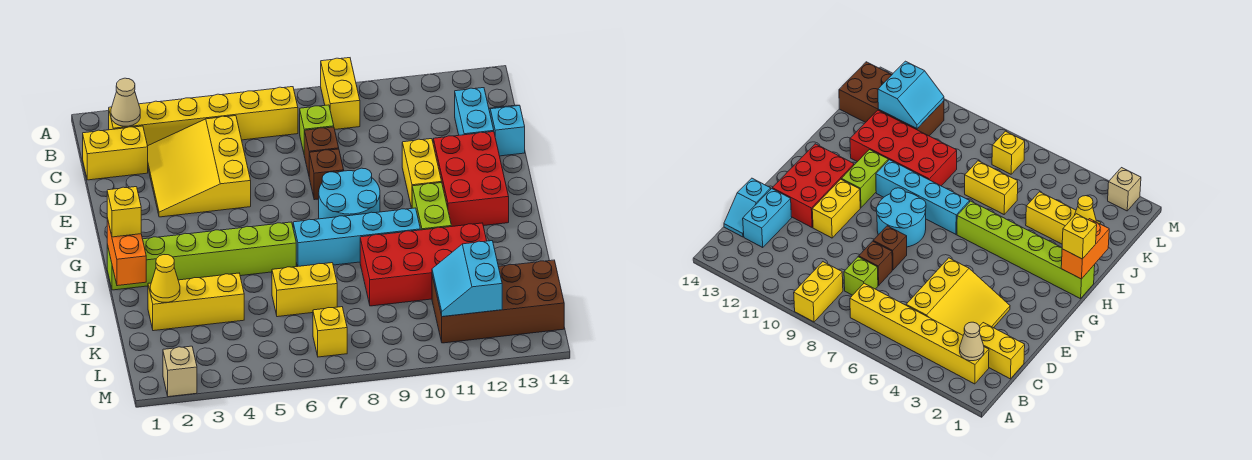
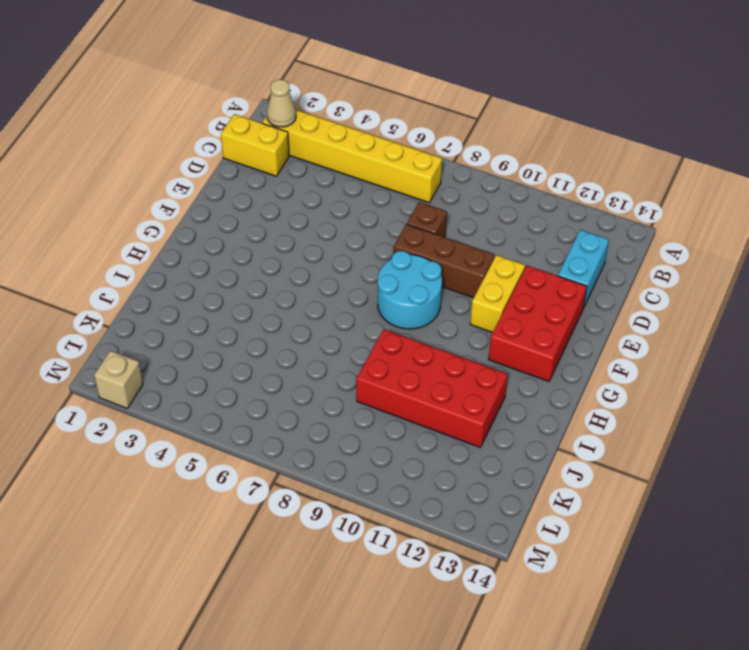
brown 1x3 brick [394,224,495,298] -> brown 1x1 brick [309,149,344,200]
none -> yellow 1x2 brick [321,58,360,129]
none -> yellow 3x3 slope [148,116,251,217]
none -> lime 1x1 brick [300,105,334,152]

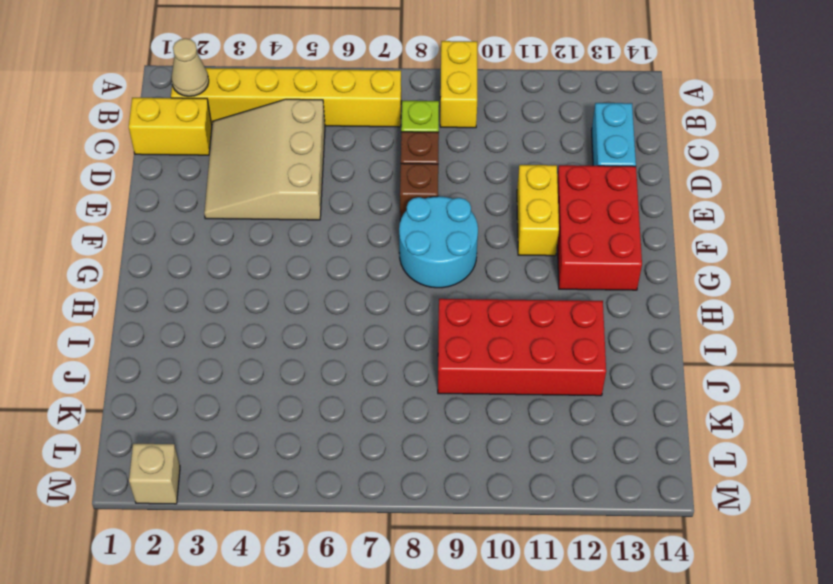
tan 3x3 slope [204,99,325,220] -> yellow 3x3 slope [148,116,251,217]
none -> cyan 1x2 slope [489,105,525,156]
none -> lime 1x2 brick [412,183,451,230]
none -> lime 1x6 brick [107,222,296,290]

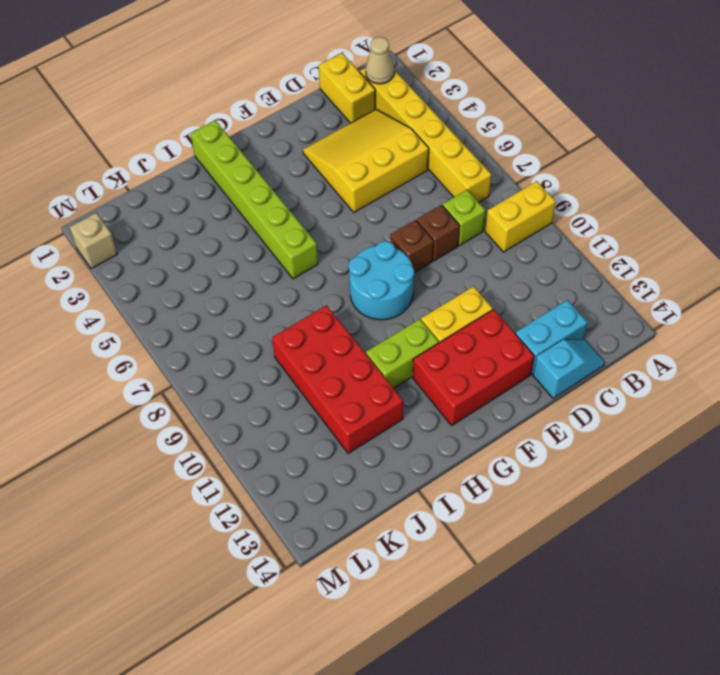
none -> cyan 1x4 brick [293,208,420,267]
none -> yellow 1x3 brick [148,273,244,331]
none -> yellow 1x2 brick [272,263,337,317]

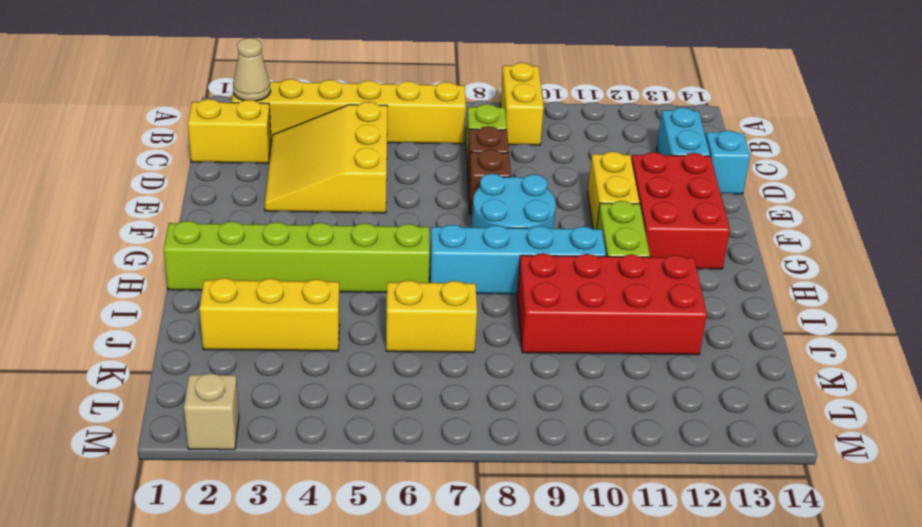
none -> brown 2x4 brick [432,260,564,343]
none -> yellow 1x1 brick [313,307,347,357]
none -> orange 1x2 brick [107,218,146,286]

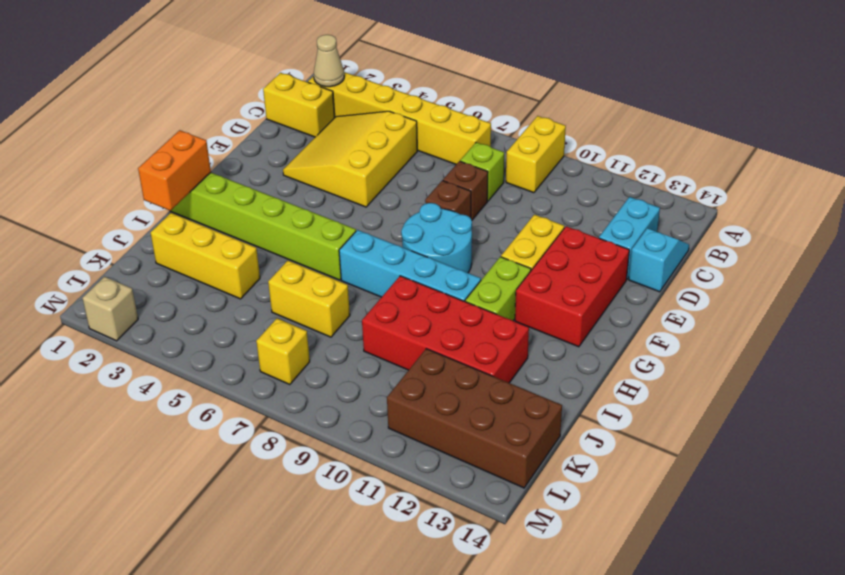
none -> yellow 1x1 cone [150,255,180,302]
none -> cyan 2x2 slope [432,241,502,317]
none -> yellow 1x1 brick [107,187,141,237]

